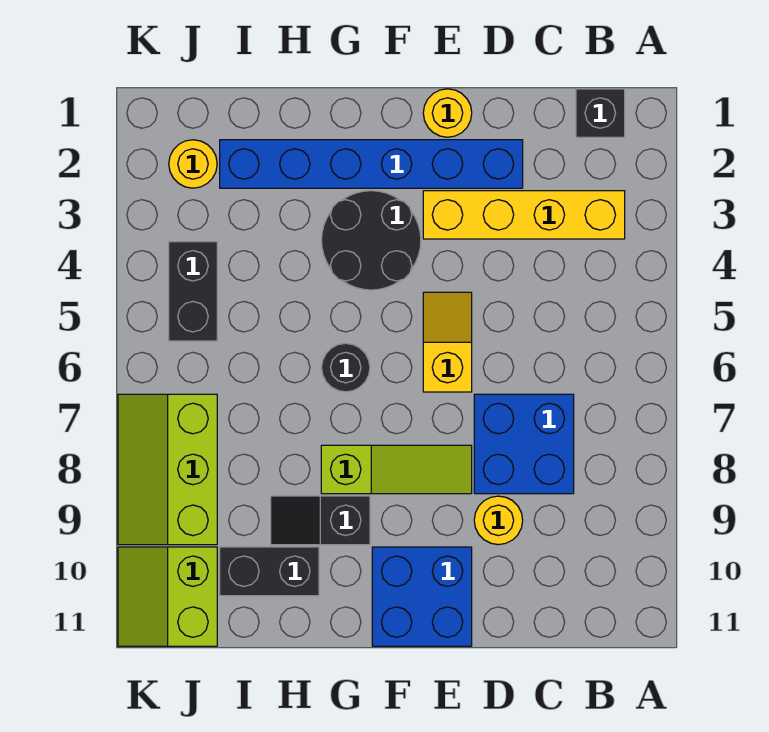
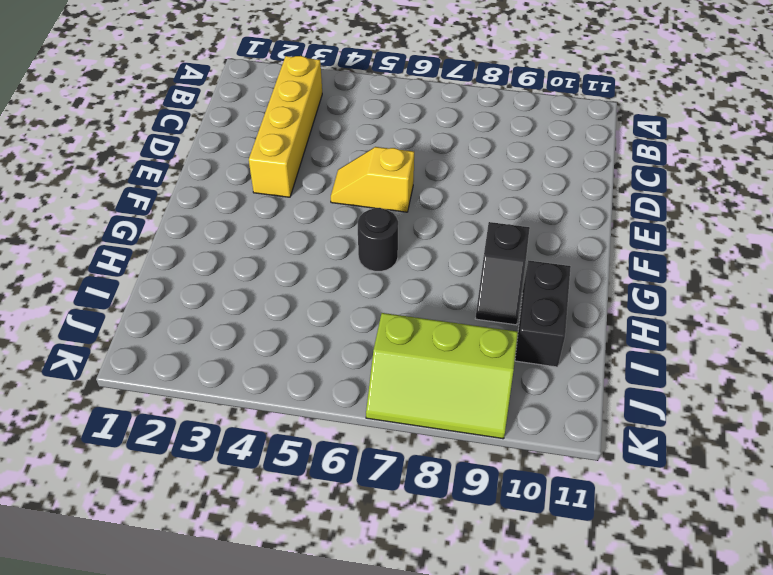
none -> black 1x1 brick [576,89,625,137]
none -> blue 2x2 brick [474,394,574,494]
none -> blue 1x6 brick [220,140,523,188]

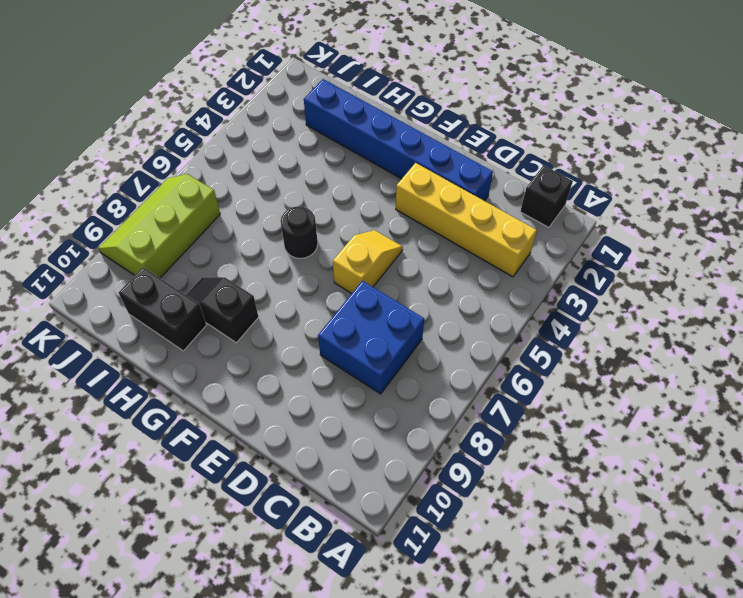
none -> yellow 1x1 round brick [474,496,523,545]
none -> yellow 1x1 round brick [423,89,472,137]
none -> lime 1x3 slope [321,445,472,494]

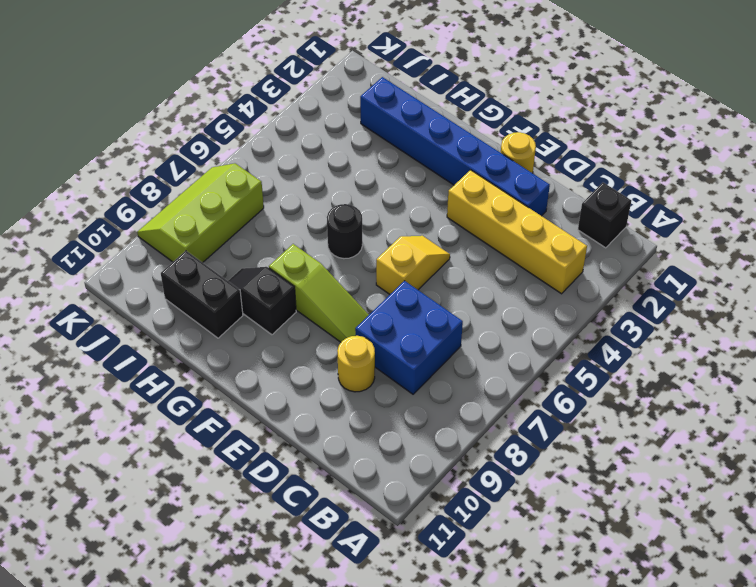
none -> blue 2x2 brick [372,547,472,646]
none -> black 2x2 round brick [322,191,421,290]
none -> yellow 1x1 round brick [169,140,217,188]

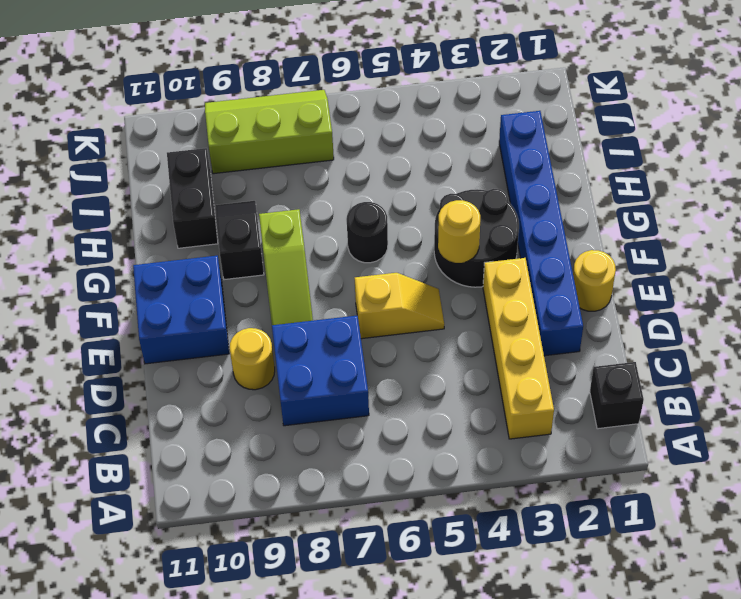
yellow 1x1 round brick [438,200,480,263] -> yellow 1x1 round brick moved to [169,140,217,188]
none -> black 1x2 brick [169,242,217,341]
none -> lime 2x2 slope [118,547,217,646]

